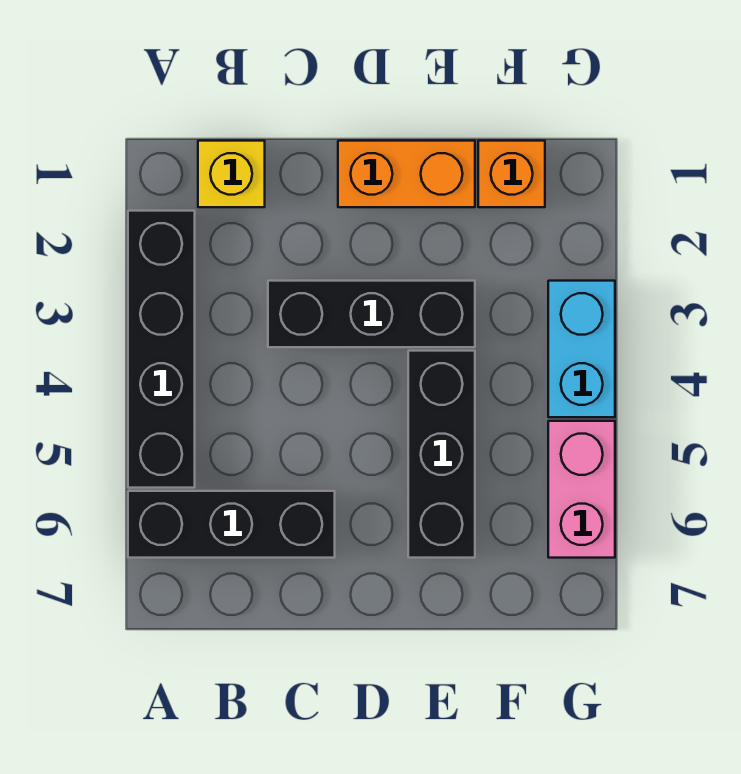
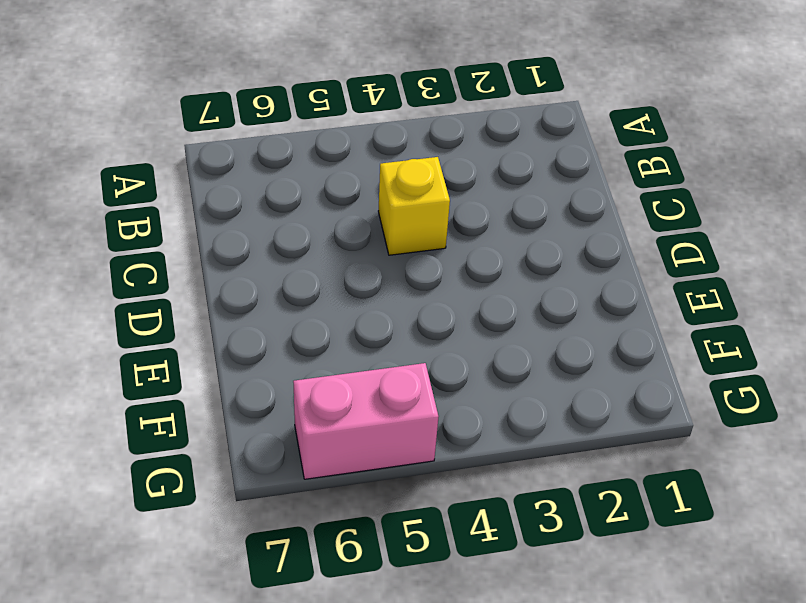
yellow 1x1 brick [378,157,450,255] -> yellow 1x1 brick moved to [198,141,265,207]
none -> black 1x4 brick [128,211,195,488]
none -> black 1x3 brick [128,491,335,558]

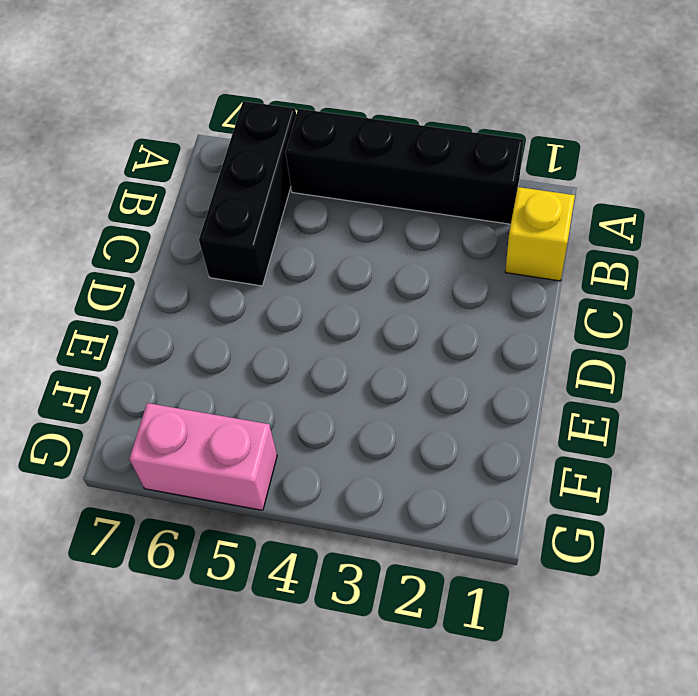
none -> black 1x3 brick [268,281,475,347]
none -> orange 1x2 brick [338,141,475,207]

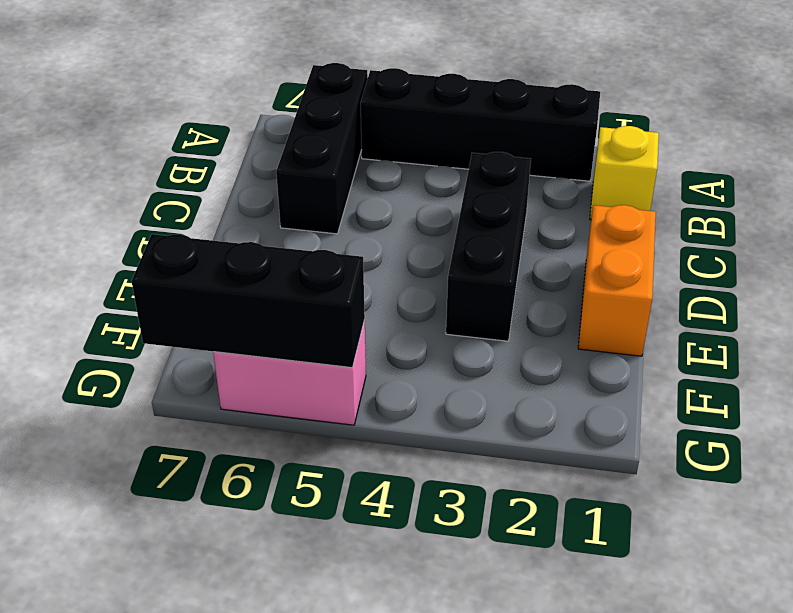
black 1x3 brick [132,234,365,368] -> black 1x3 brick moved to [408,351,475,558]
none -> orange 1x1 brick [478,141,545,207]
none -> cyan 1x2 brick [548,281,615,417]

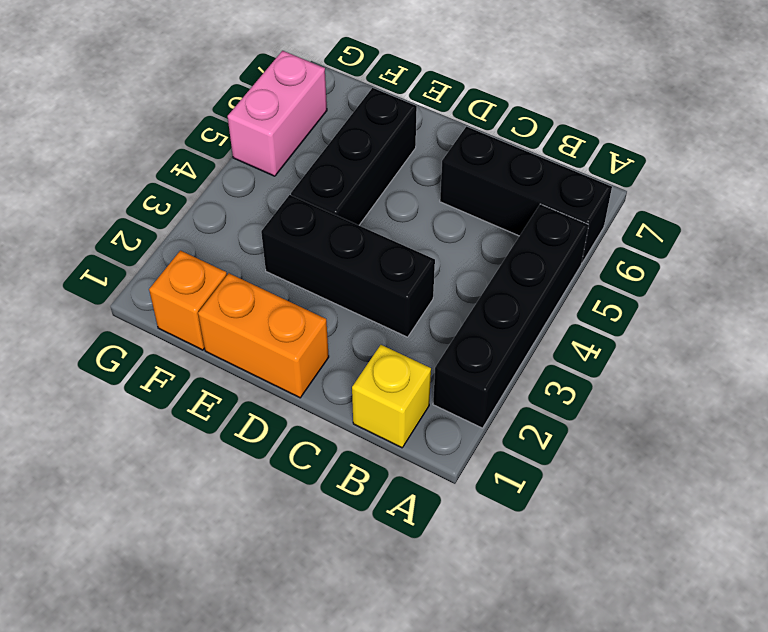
none -> cyan 1x2 brick [548,281,615,417]

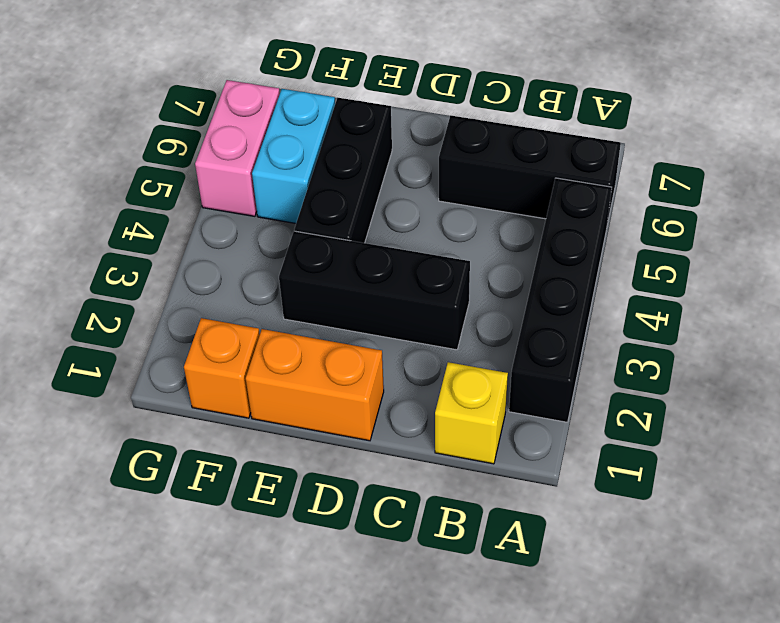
cyan 1x2 brick [252,89,335,223] -> cyan 1x2 brick moved to [548,281,615,417]

